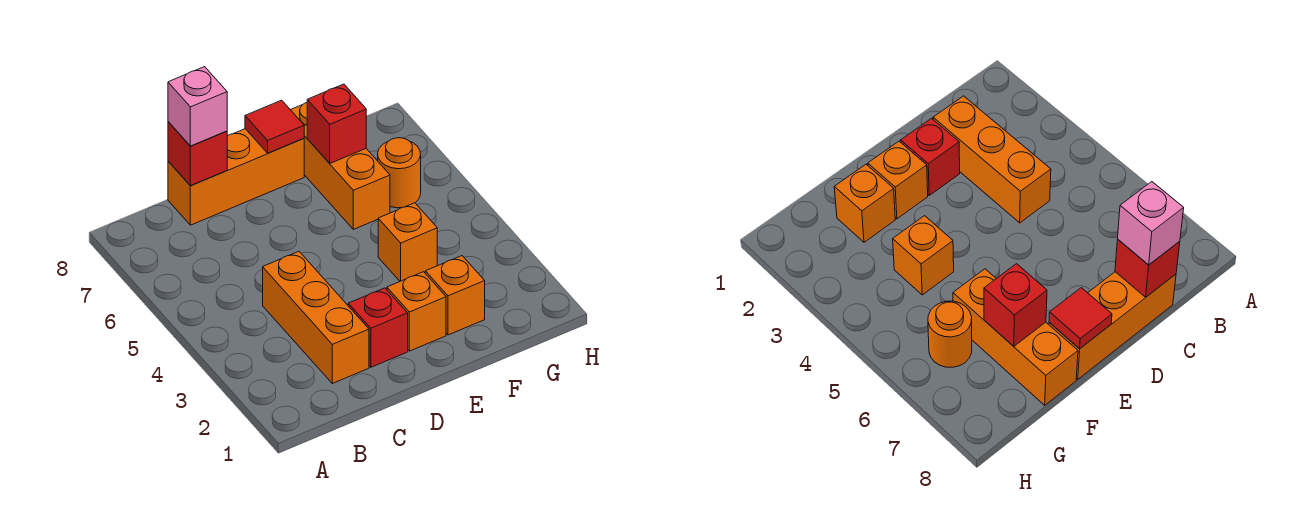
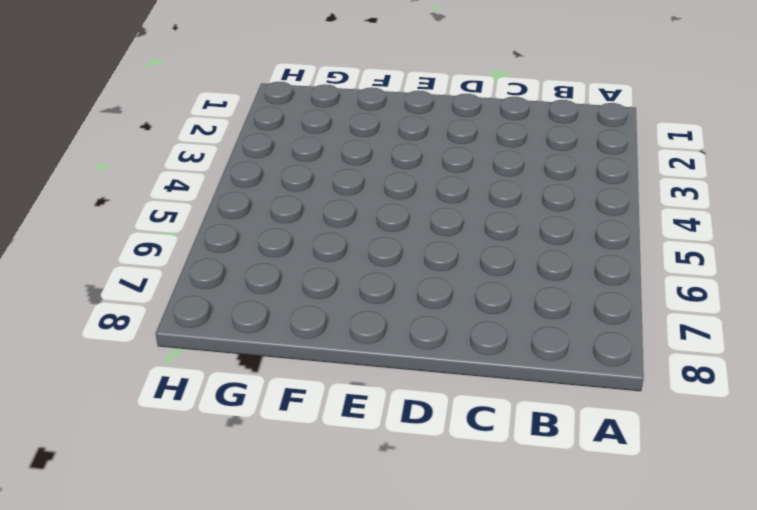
none -> orange 1x3 brick [263,252,369,383]
none -> orange 1x3 brick [168,129,304,225]
none -> red 1x1 brick [348,288,408,367]

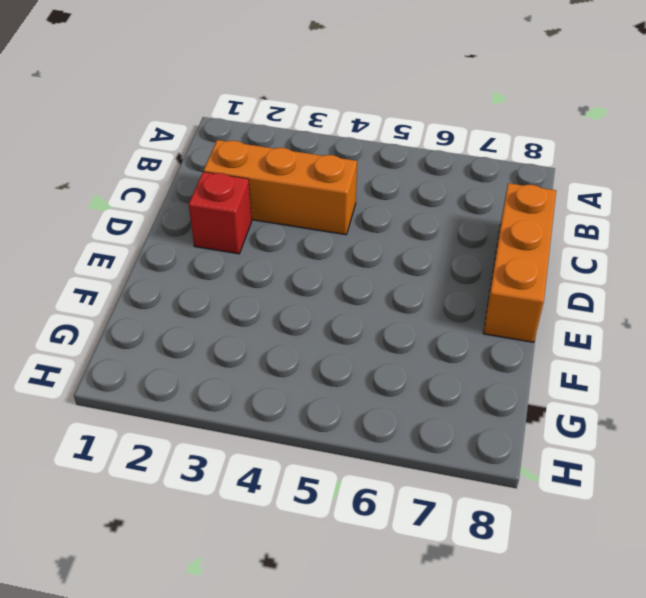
none -> orange 1x1 brick [387,272,446,351]
none -> orange 1x1 brick [425,256,485,335]
none -> orange 1x1 brick [378,203,437,281]

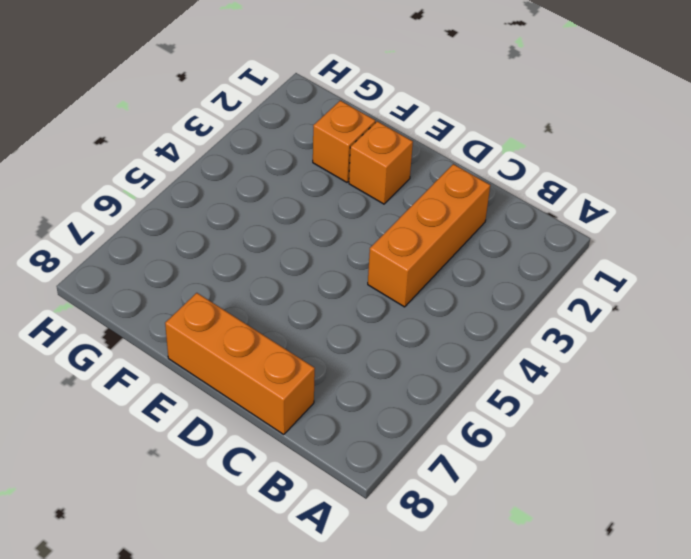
none -> red 1x1 brick [348,288,408,367]
none -> orange 1x1 brick [378,203,437,281]
none -> orange 1x3 brick [291,103,390,229]

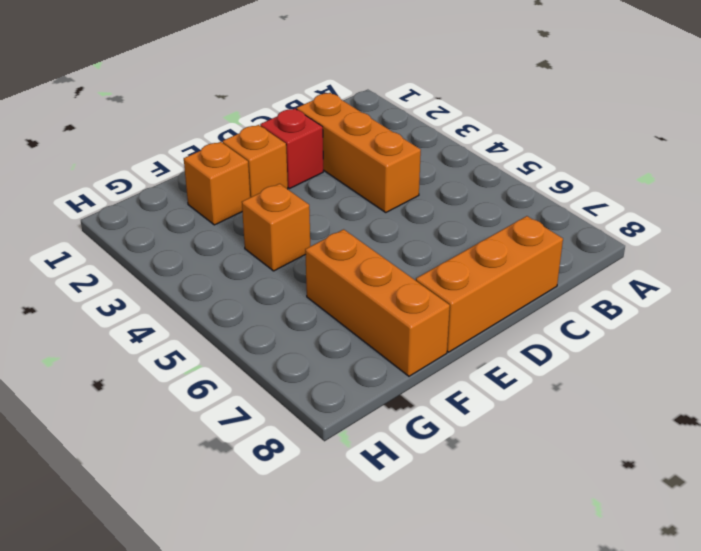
none -> orange 1x1 round brick [378,138,421,208]
none -> red 1x1 brick [168,122,227,186]
none -> red 1x1 tile [245,100,304,153]

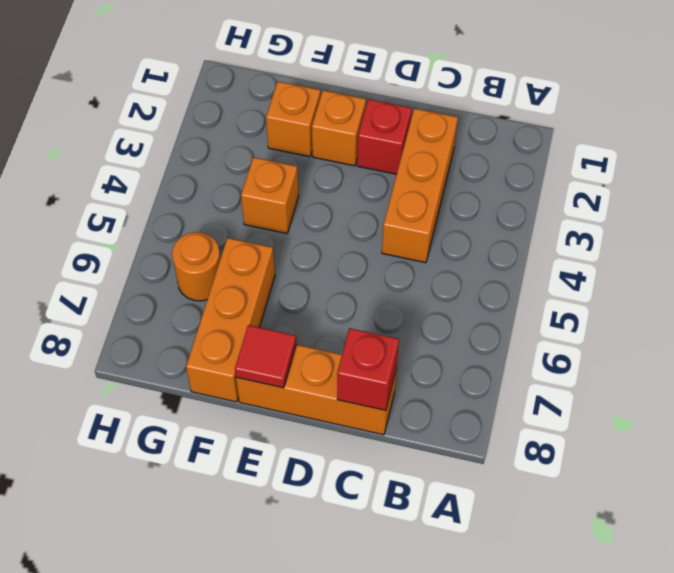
none -> red 1x1 brick [307,84,366,163]
none -> pink 1x1 brick [168,67,227,146]

